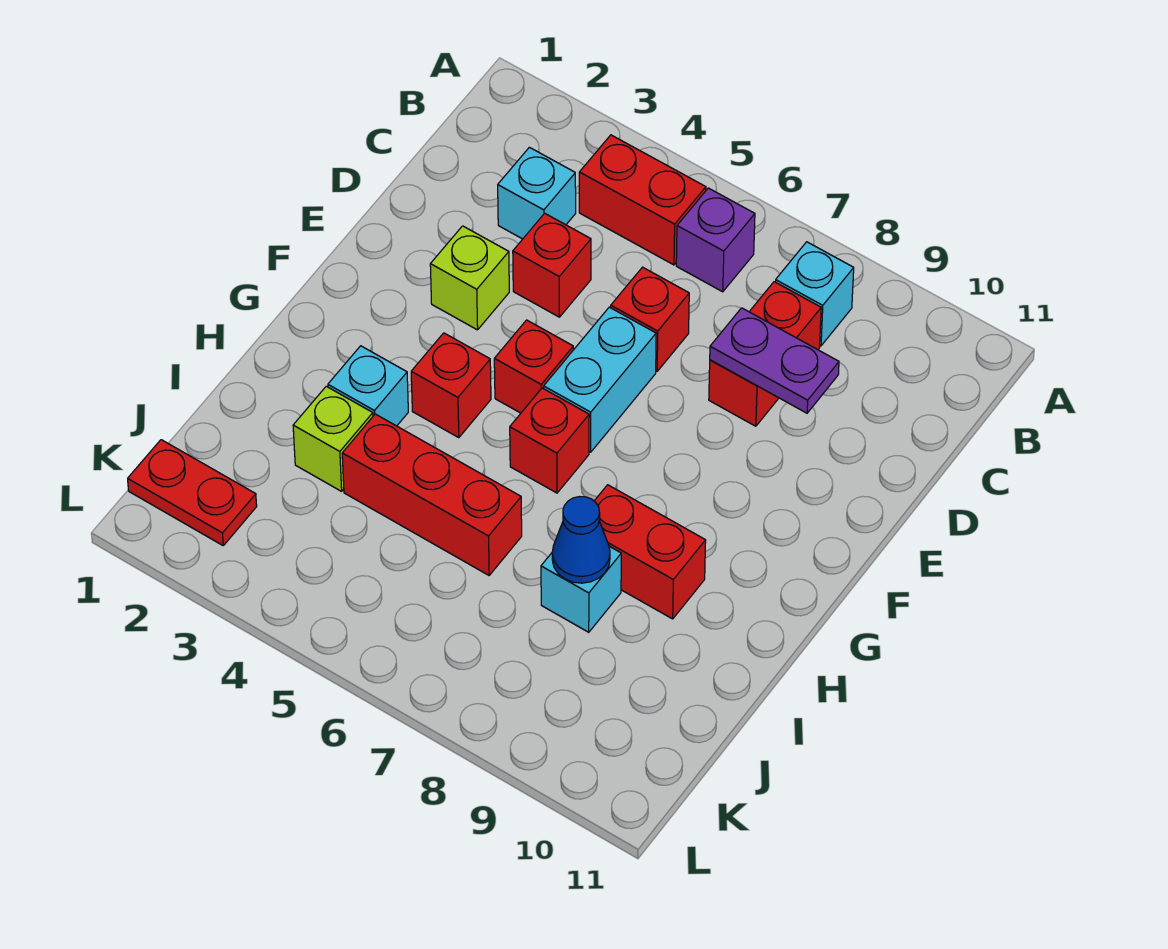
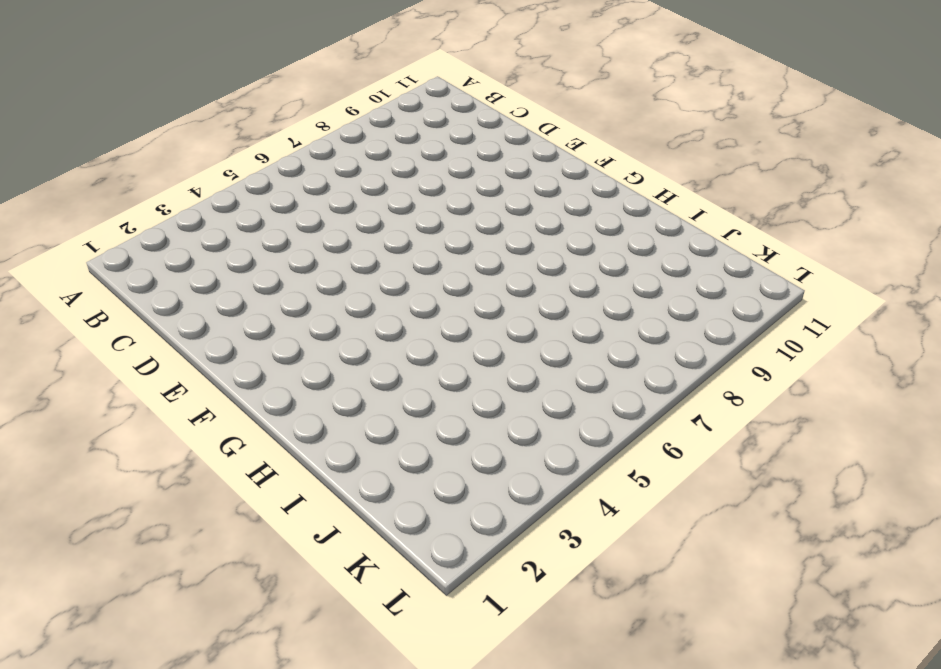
none -> red 1x2 brick [579,135,706,265]
none -> purple 1x1 brick [676,188,755,292]
none -> cyan 1x1 brick [776,242,854,346]

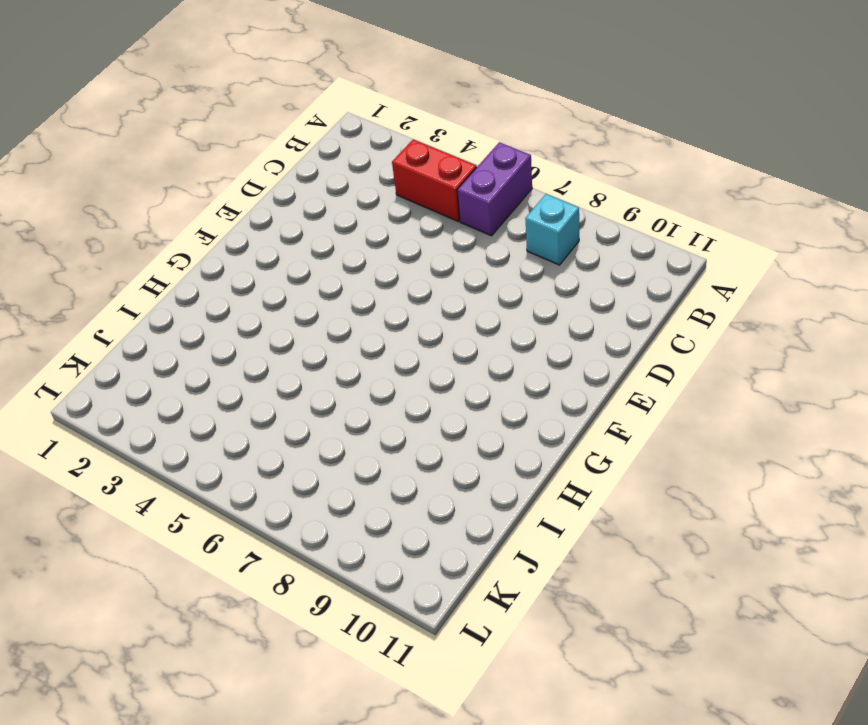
purple 1x2 brick [457,142,532,236] -> purple 1x1 brick [676,188,755,292]
none -> cyan 1x1 brick [498,147,576,239]
none -> red 1x2 brick [709,282,821,426]
none -> red 1x1 brick [513,213,591,317]

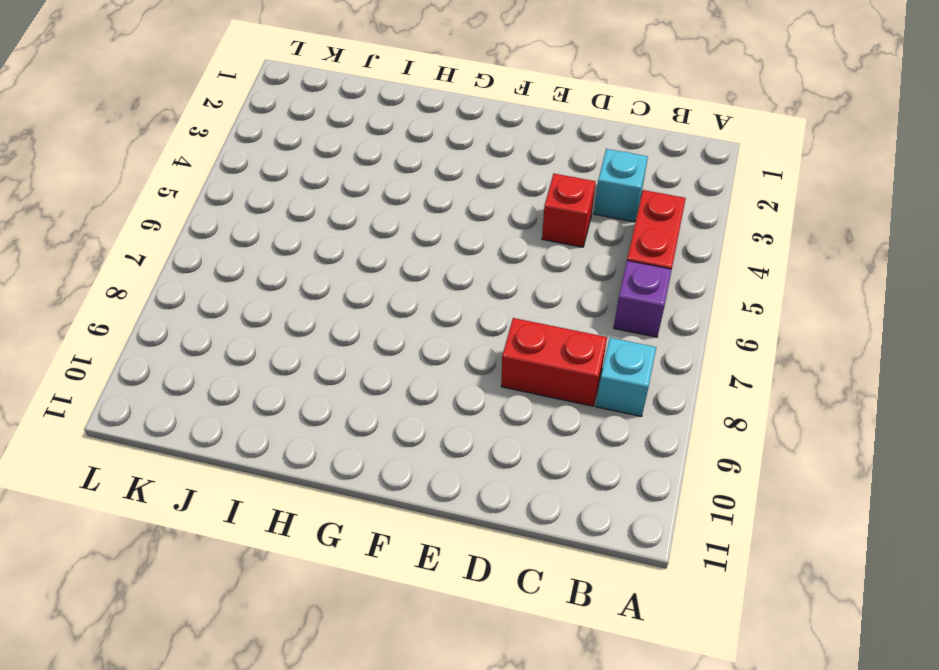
none -> red 1x1 brick [611,267,689,371]
none -> lime 1x1 brick [430,226,509,330]
none -> cyan 1x2 brick [544,307,656,452]

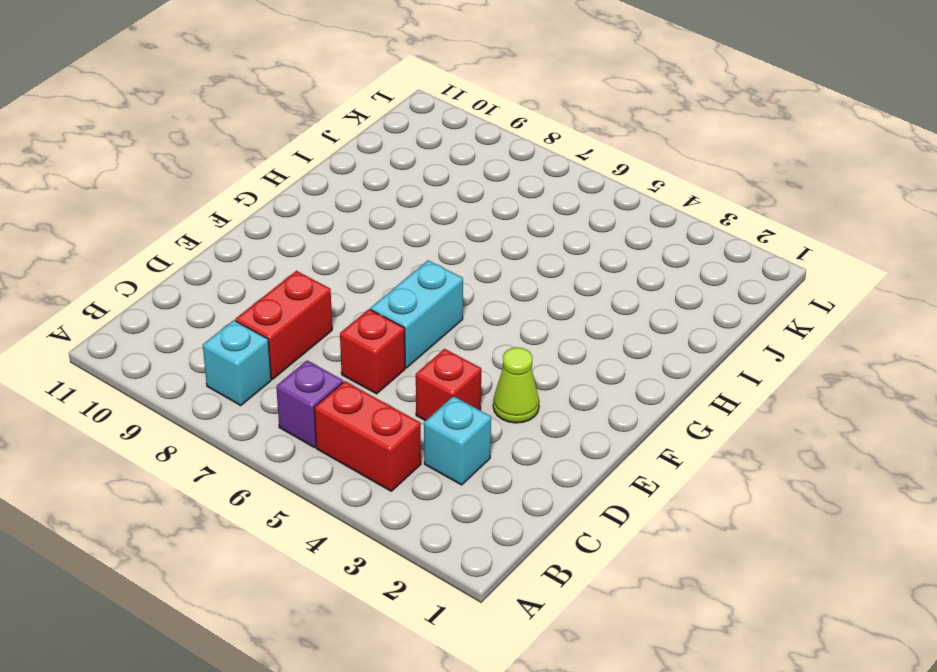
lime 1x1 cone [493,347,539,423] -> lime 1x1 brick [430,226,509,330]
none -> red 1x1 brick [494,320,573,413]
none -> red 1x1 brick [411,333,491,438]
none -> red 1x1 brick [510,388,589,493]

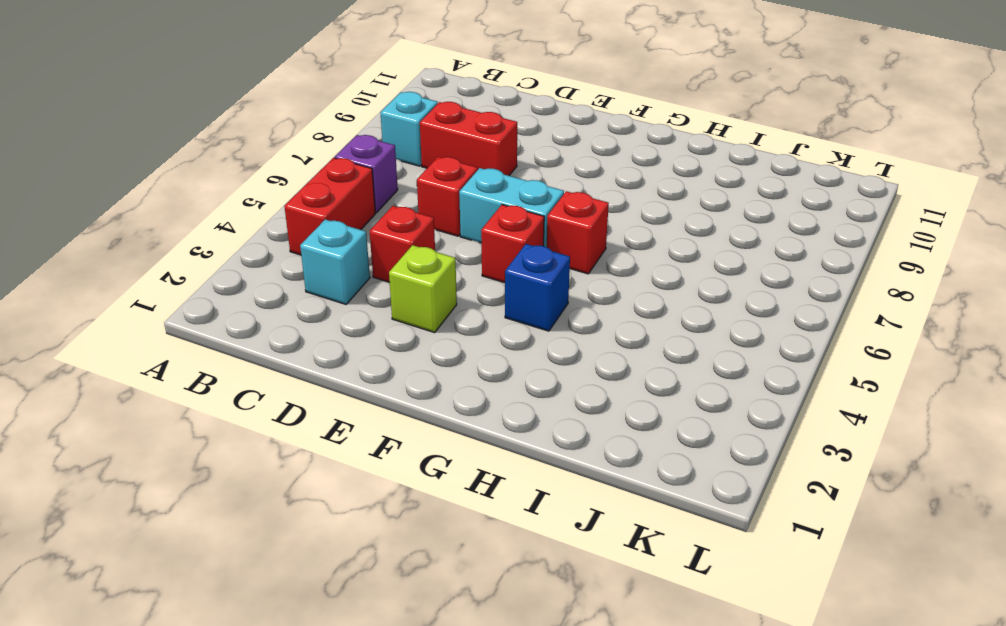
blue 1x1 brick [505,244,570,331] -> red 1x1 brick [411,333,491,438]
none -> cyan 1x1 brick [328,346,408,426]
none -> red 1x2 brick [595,485,706,619]
none -> lime 1x1 brick [293,386,373,491]

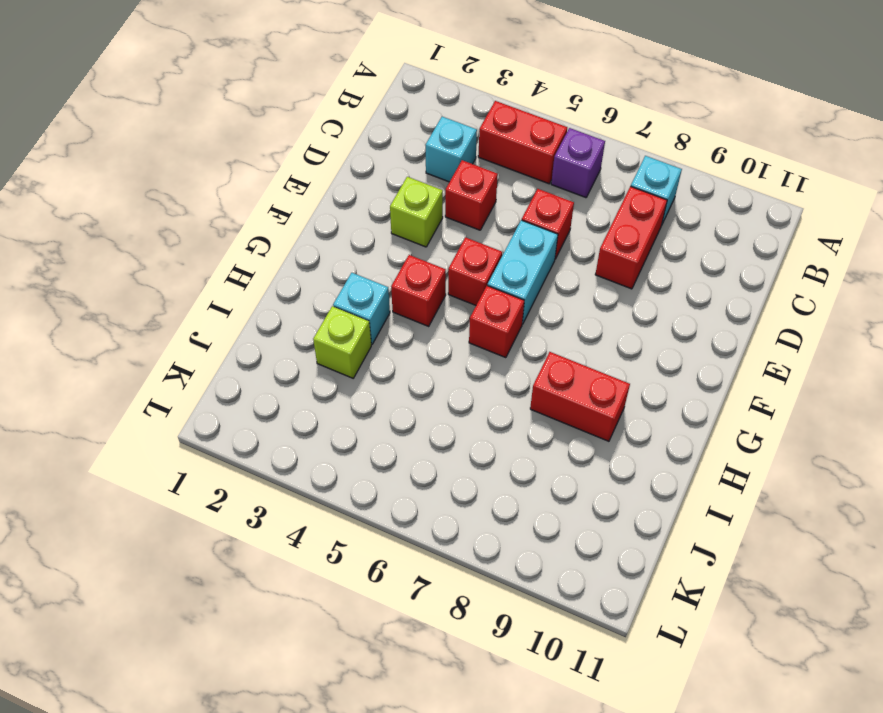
none -> red 1x3 brick [342,414,522,575]
none -> cyan 1x1 brick [541,546,621,632]
none -> red 1x2 plate [128,440,257,545]

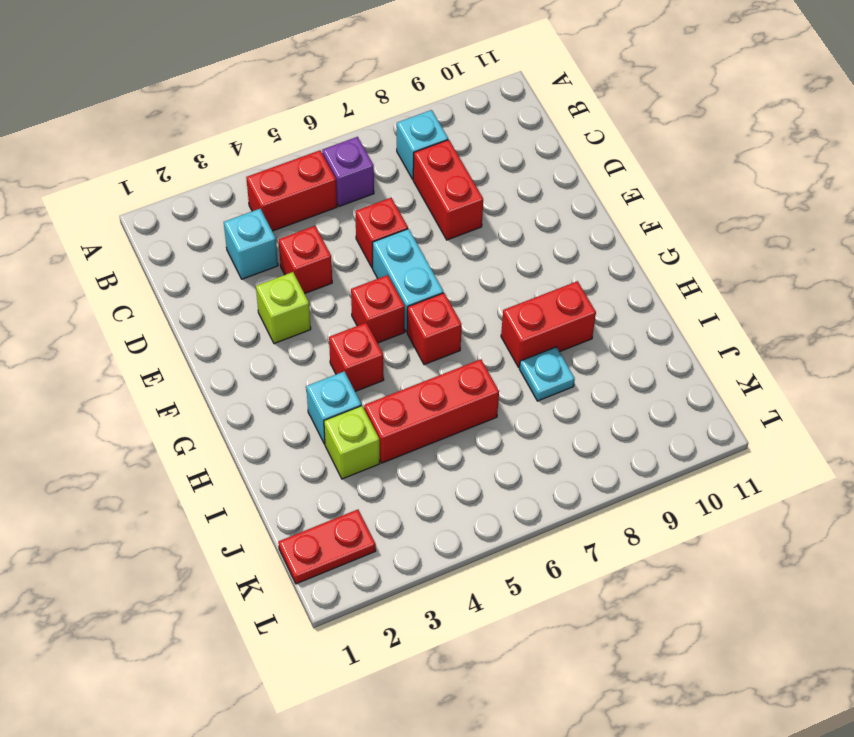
cyan 1x1 plate [520,347,575,401] -> cyan 1x1 brick [541,546,621,632]
none -> purple 1x2 plate [710,308,839,413]
none -> blue 1x1 cone [552,497,610,583]

